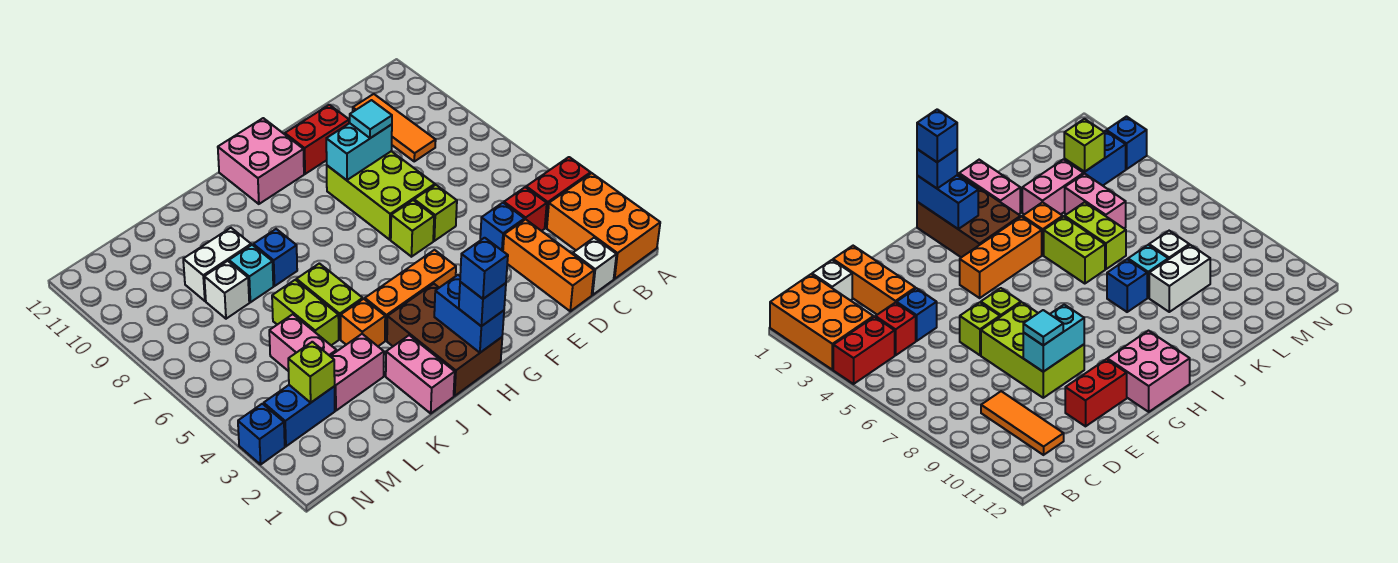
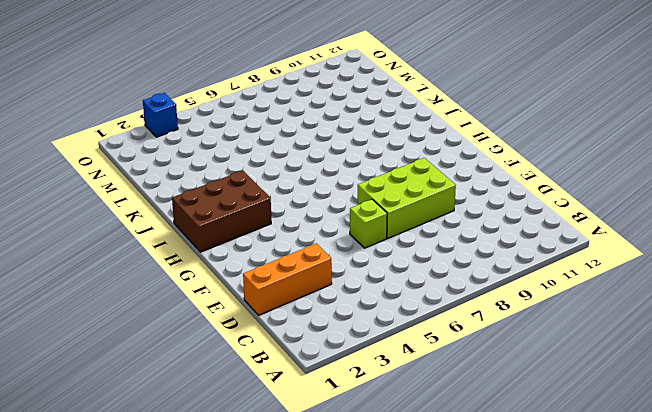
none -> orange 2x3 brick [547,173,660,279]
none -> red 1x2 brick [526,157,591,228]
none -> white 1x1 brick [573,238,616,295]
none -> red 1x1 brick [504,187,547,231]

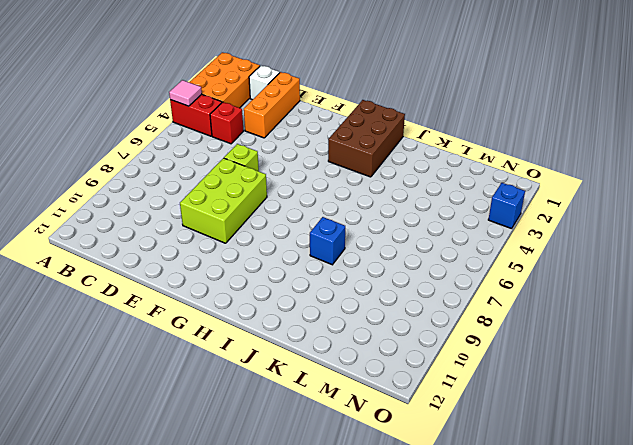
pink 1x1 tile [169,80,202,106] -> none
none -> orange 1x3 tile [353,94,436,161]
none -> blue 1x1 brick [480,203,524,251]
none -> red 1x2 brick [285,105,349,174]
none -> lime 1x1 brick [391,200,434,257]

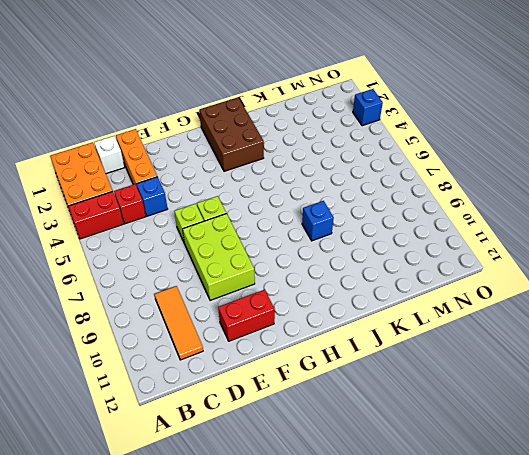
none -> orange 1x3 brick [365,250,456,341]
none -> pink 2x2 brick [218,118,304,204]
none -> pink 1x2 brick [386,335,455,413]
none -> orange 1x1 brick [341,299,385,346]

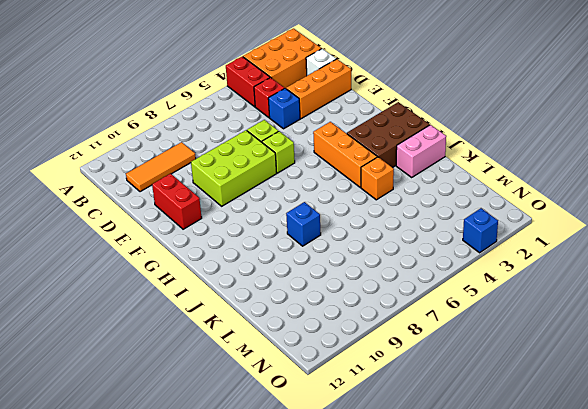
none -> pink 2x2 brick [218,118,304,204]
none -> lime 1x2 brick [296,263,363,339]
none -> pink 1x2 brick [330,334,384,411]
none -> lime 1x2 brick [272,280,339,345]

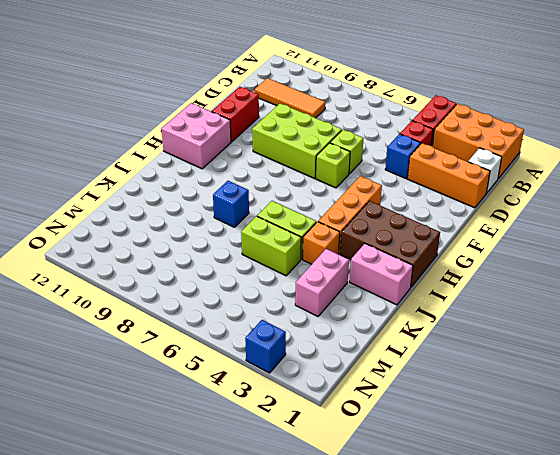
none -> cyan 1x1 brick [229,245,273,302]
none -> white 1x2 brick [183,228,251,301]
none -> pink 1x2 brick [269,314,337,371]
none -> white 1x1 brick [204,261,249,319]

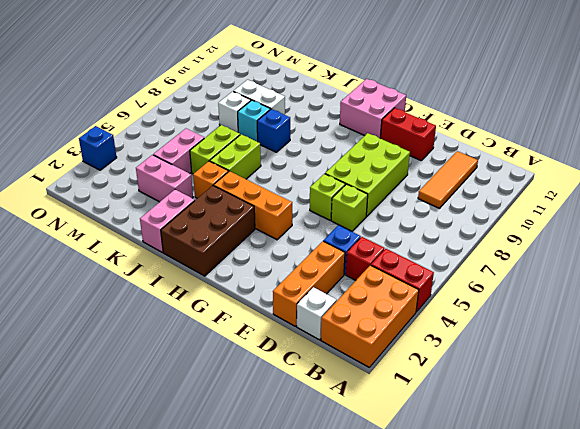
none -> blue 1x2 brick [264,385,335,446]
none -> cyan 1x2 brick [326,123,392,180]
none -> blue 1x2 brick [434,275,504,353]
none -> lime 1x1 brick [288,342,335,402]

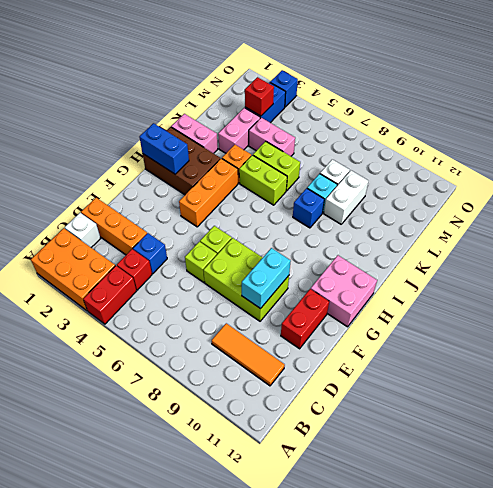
red 1x1 brick [245,77,274,116] -> lime 1x1 brick [288,342,335,402]
none -> cyan 1x1 tile [350,100,392,138]
none -> blue 1x1 brick [459,282,506,326]
none -> blue 1x1 brick [460,238,508,299]

